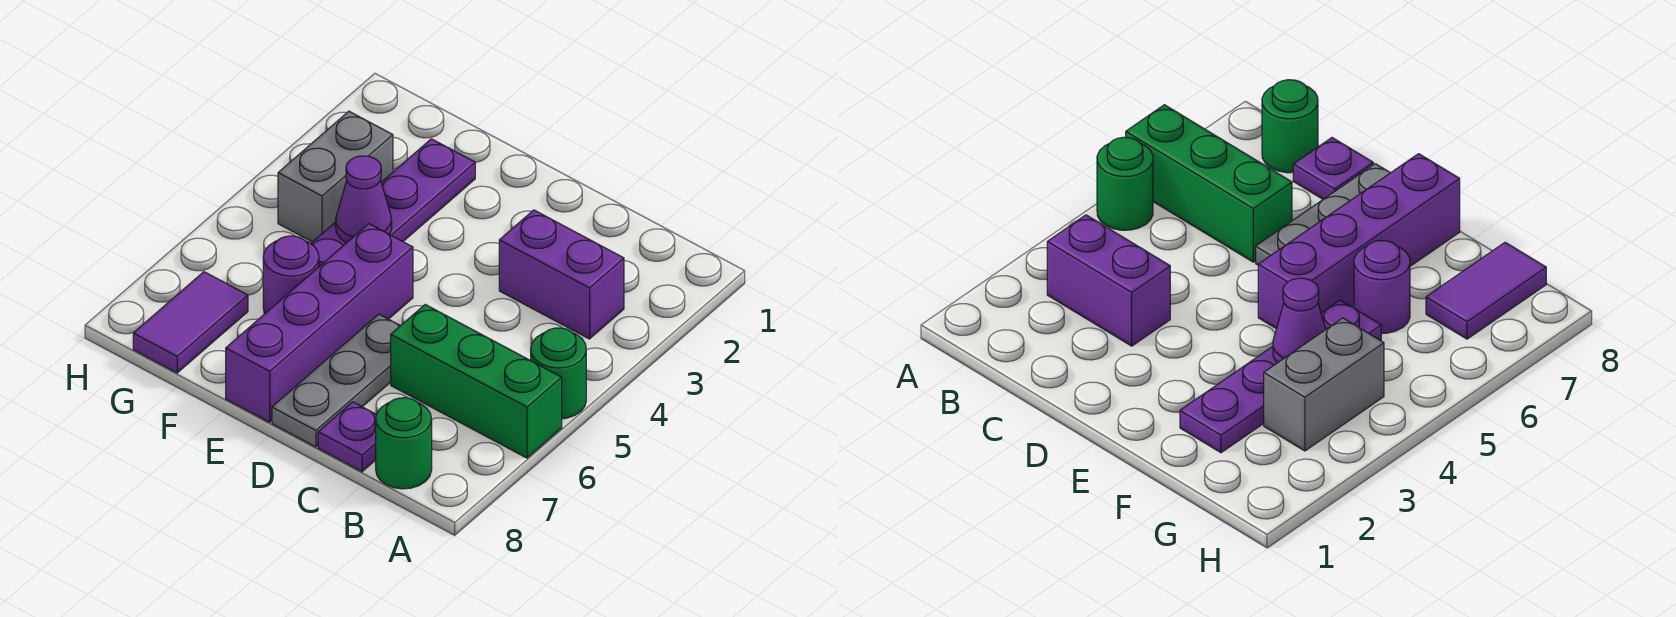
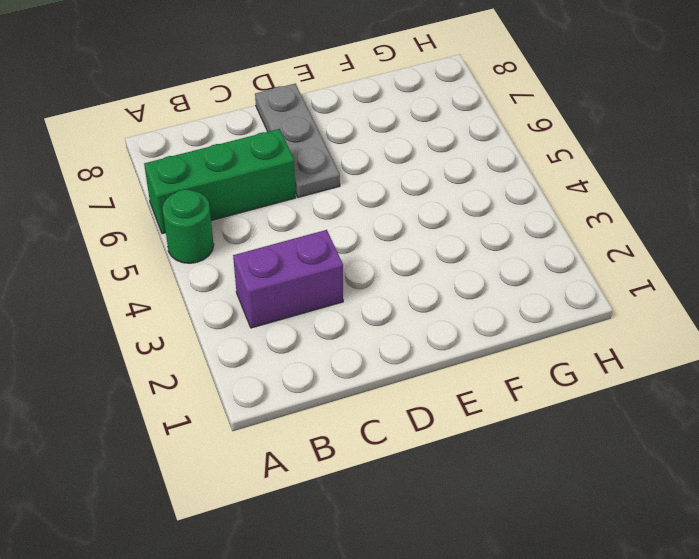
none -> green 1x1 round brick [376,398,432,489]
none -> purple 1x1 plate [318,402,376,472]
none -> purple 1x4 brick [226,224,413,422]

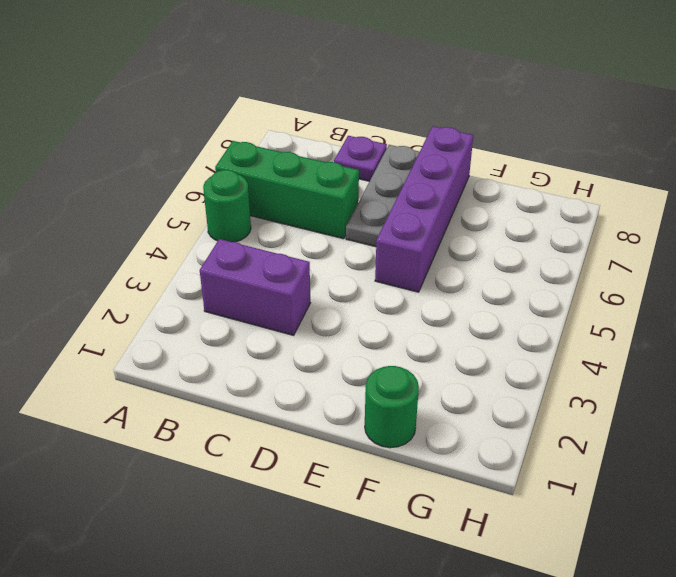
green 1x1 round brick [365,366,419,448] -> green 1x1 round brick moved to [376,398,432,489]
none -> purple 1x4 plate [311,139,475,266]
none -> purple 1x1 round brick [263,236,319,314]
none -> grey 1x2 brick [278,111,393,242]

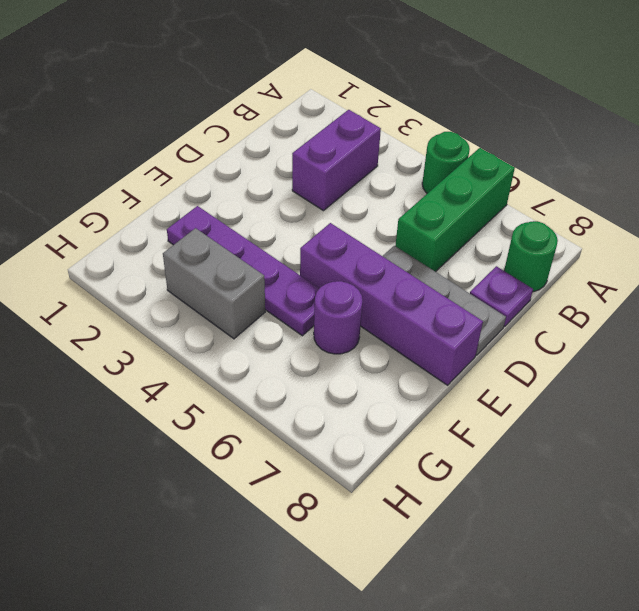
none -> purple 1x2 tile [133,272,248,373]
none -> purple 1x1 cone [336,156,392,243]

